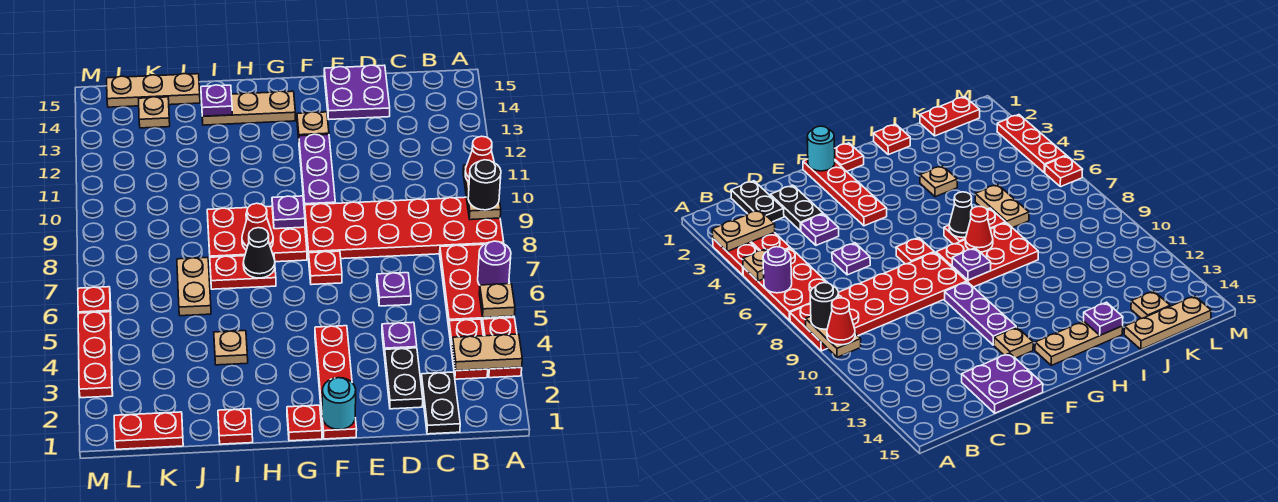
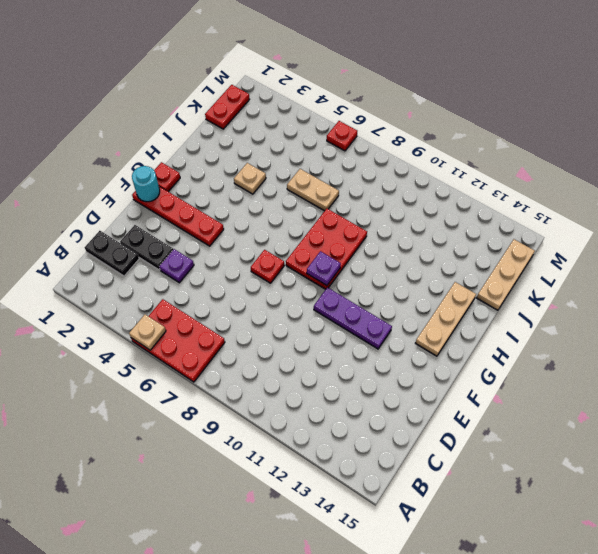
none -> red 1x2 plate [482,318,522,378]
none -> red 2x6 plate [305,197,504,259]
none -> red 1x2 plate [449,319,488,379]
none -> purple 1x1 plate [377,273,411,306]

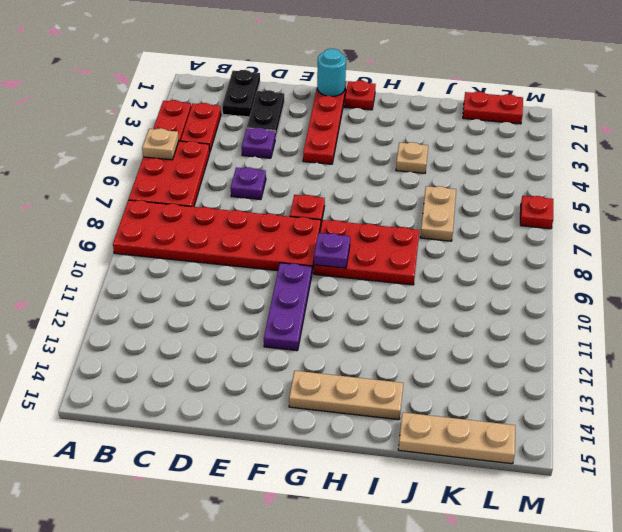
none -> purple 2x2 plate [324,65,390,119]
none -> tan 1x1 plate [297,112,329,139]
none -> red 1x2 plate [210,254,276,289]
none -> red 1x1 plate [218,409,253,444]

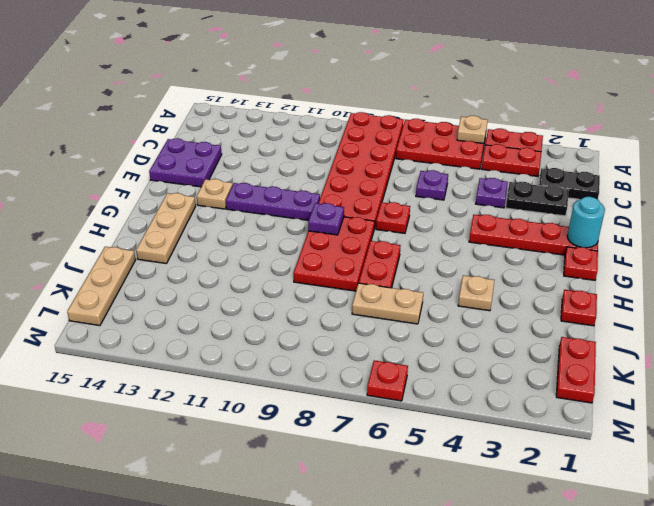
none -> tan 1x1 plate [139,97,170,128]
none -> red 1x3 plate [78,312,113,398]
none -> tan 1x2 plate [452,334,522,371]
none -> purple 1x1 round brick [478,241,511,285]

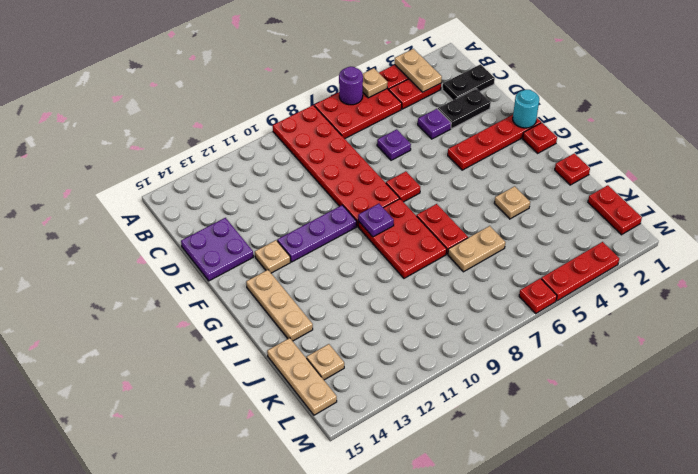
none -> tan 1x2 plate [463,165,501,220]
none -> black 1x1 cone [243,228,275,278]
none -> red 1x1 cone [242,203,273,250]
none -> purple 1x1 plate [201,85,232,116]

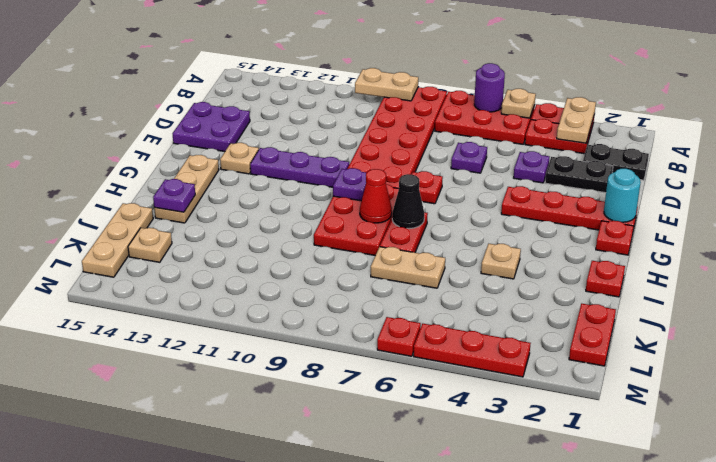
none -> black 1x1 round brick [468,160,501,210]
none -> red 1x1 cone [465,136,494,182]

